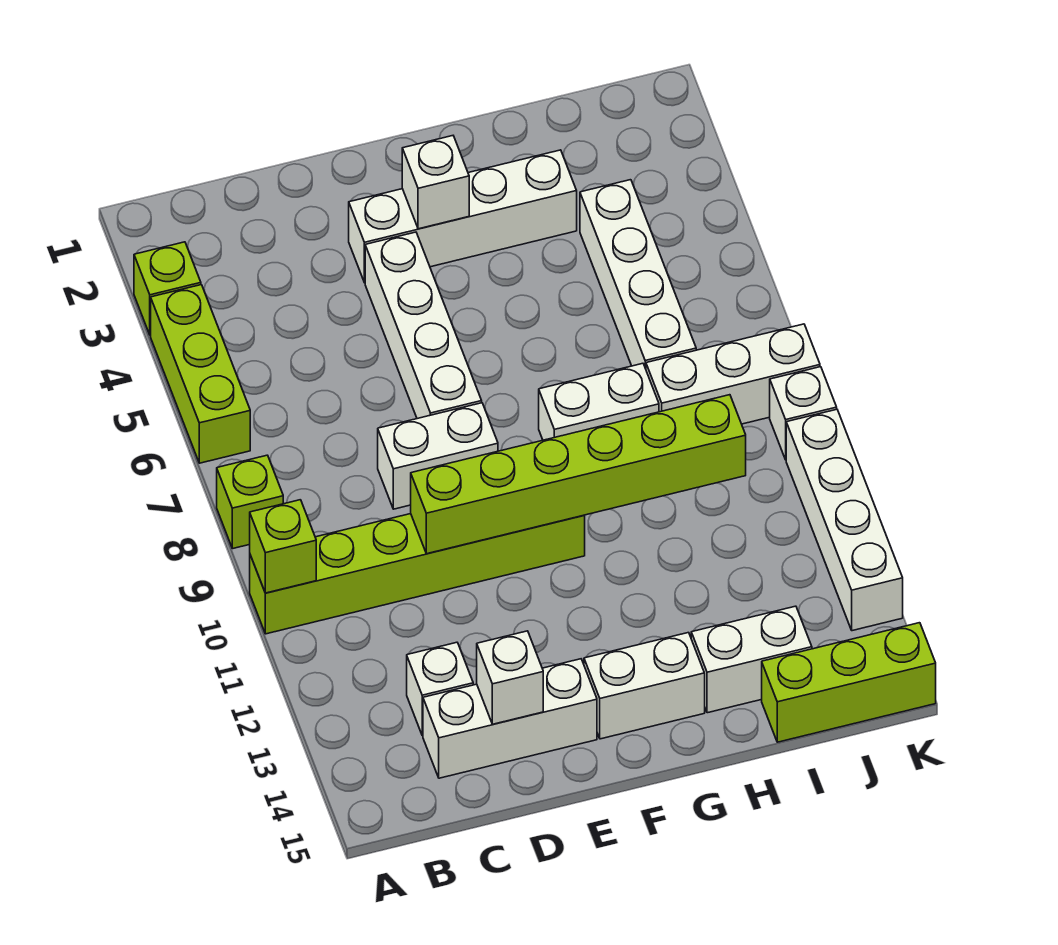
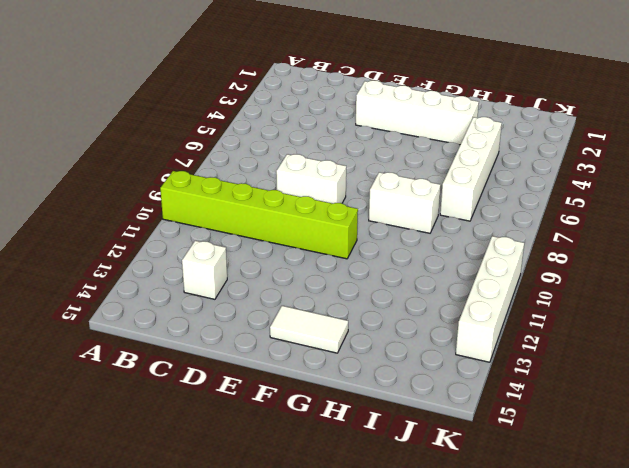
white 1x2 tile [270,306,348,353] -> white 1x2 brick [584,633,705,739]
none -> lime 1x1 brick [134,242,201,335]
none -> lime 1x3 brick [151,285,250,463]
none -> lime 1x1 brick [217,455,283,549]

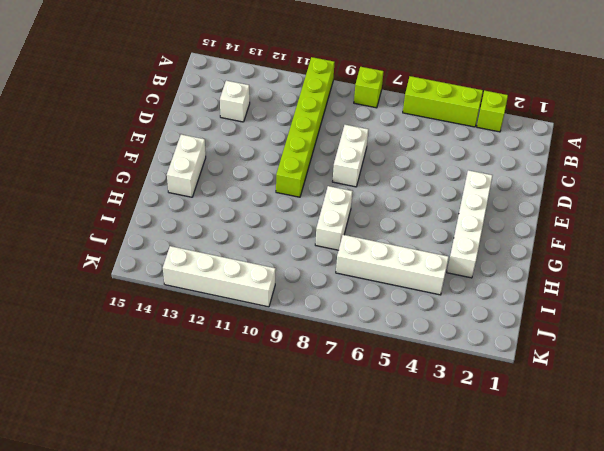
none -> white 1x3 brick [423,659,597,778]
none -> white 1x4 brick [365,232,482,419]
none -> white 1x2 brick [691,606,812,713]

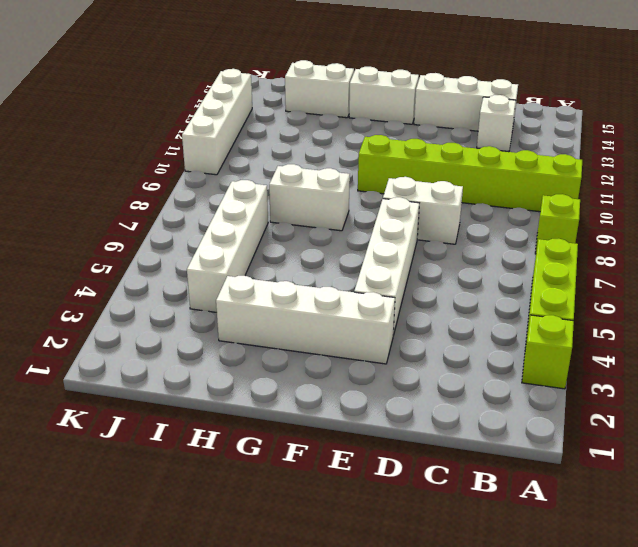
none -> white 1x3 brick [646,324,820,424]
none -> lime 1x3 brick [762,623,936,742]
none -> white 1x1 brick [770,367,837,460]

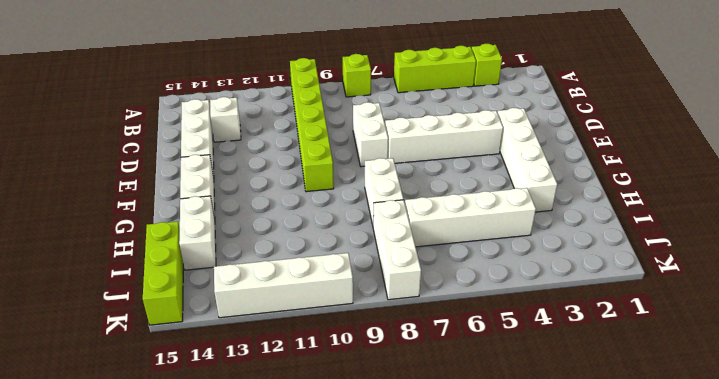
none -> white 1x1 brick [770,367,837,460]
none -> lime 1x1 brick [250,500,316,593]
none -> lime 1x6 brick [411,395,746,554]

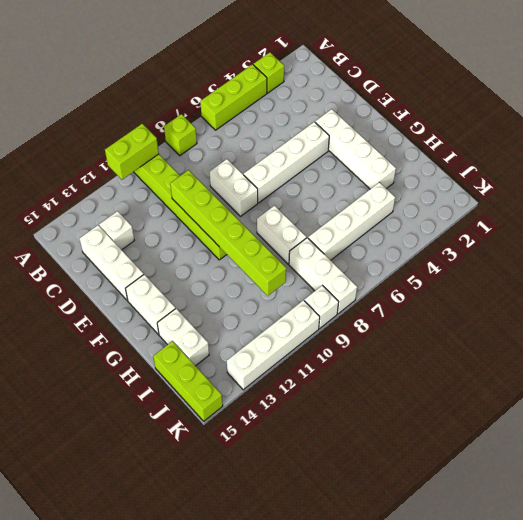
lime 1x2 brick [105,124,159,180] -> lime 1x1 brick [250,500,316,593]
none -> white 1x1 brick [477,631,543,724]
none -> white 1x1 brick [402,136,469,229]

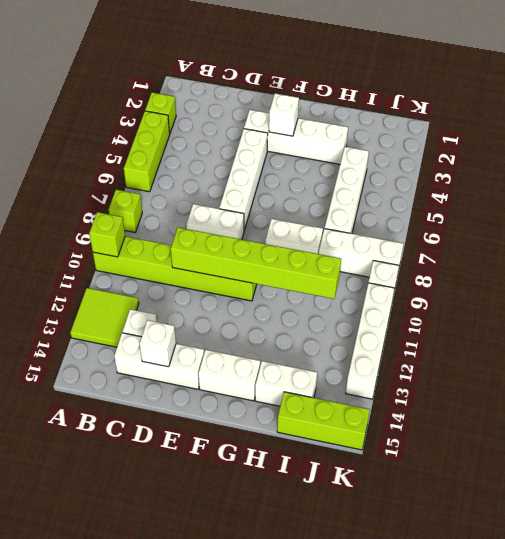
lime 2x2 tile [70,288,139,347] -> none

